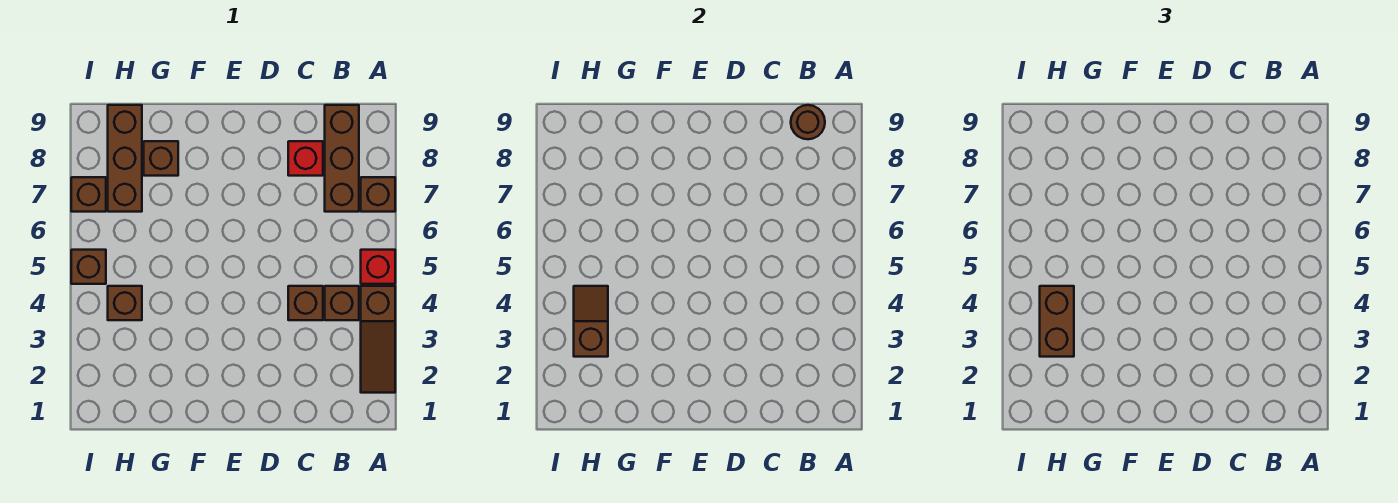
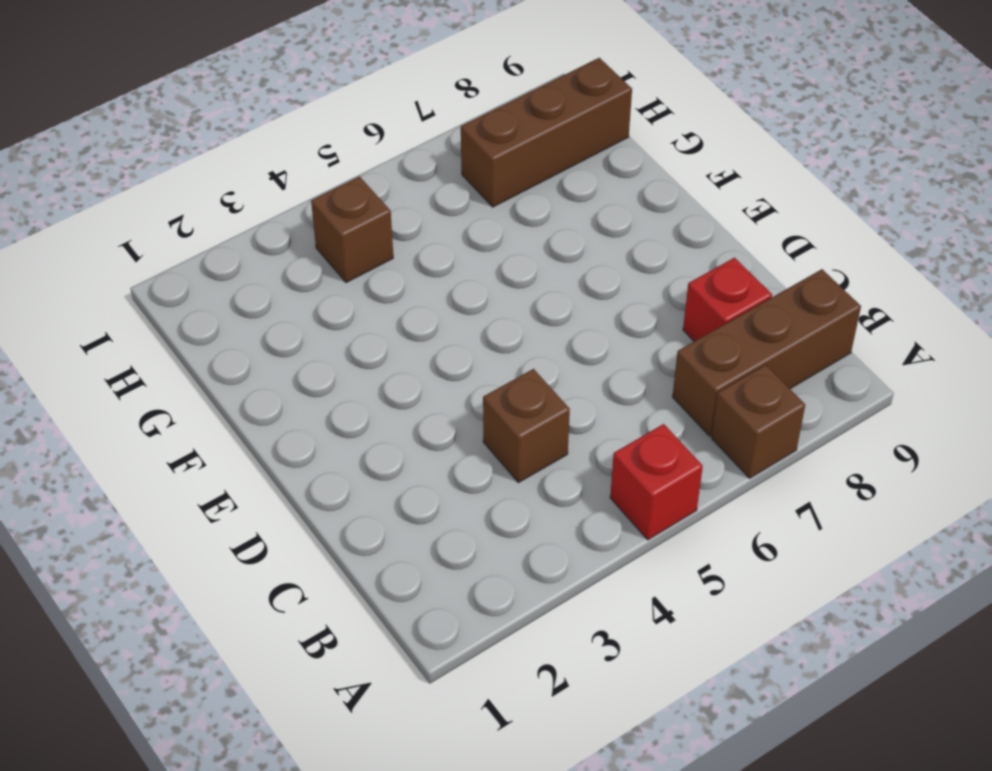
none -> brown 1x3 slope [361,286,395,393]
none -> brown 1x1 brick [325,286,359,320]
none -> brown 1x1 brick [144,141,178,176]

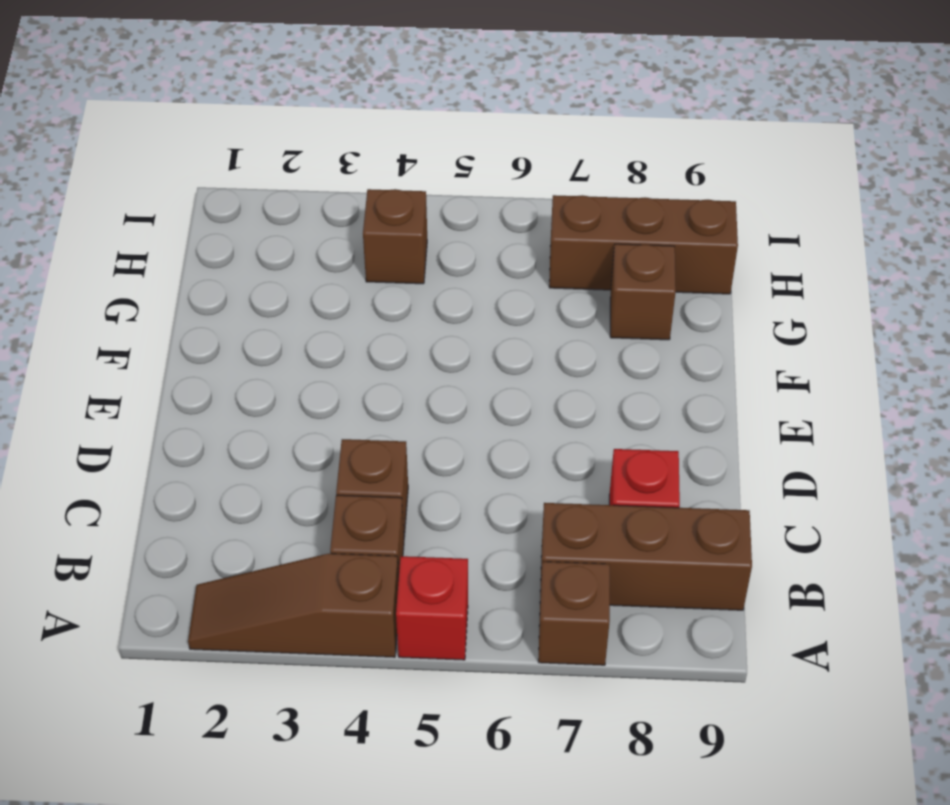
none -> brown 1x1 brick [71,250,106,284]
none -> brown 1x1 brick [71,177,106,212]
none -> brown 1x1 round brick [791,105,825,139]

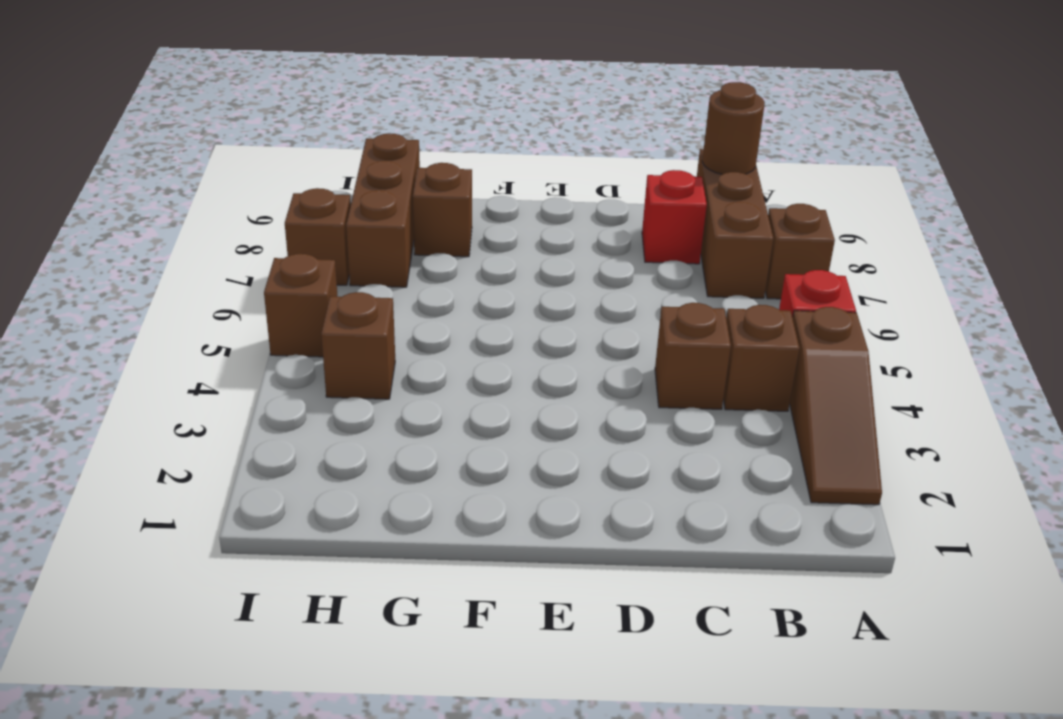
none -> brown 1x2 slope [574,286,608,357]
none -> brown 1x2 brick [1040,286,1074,357]

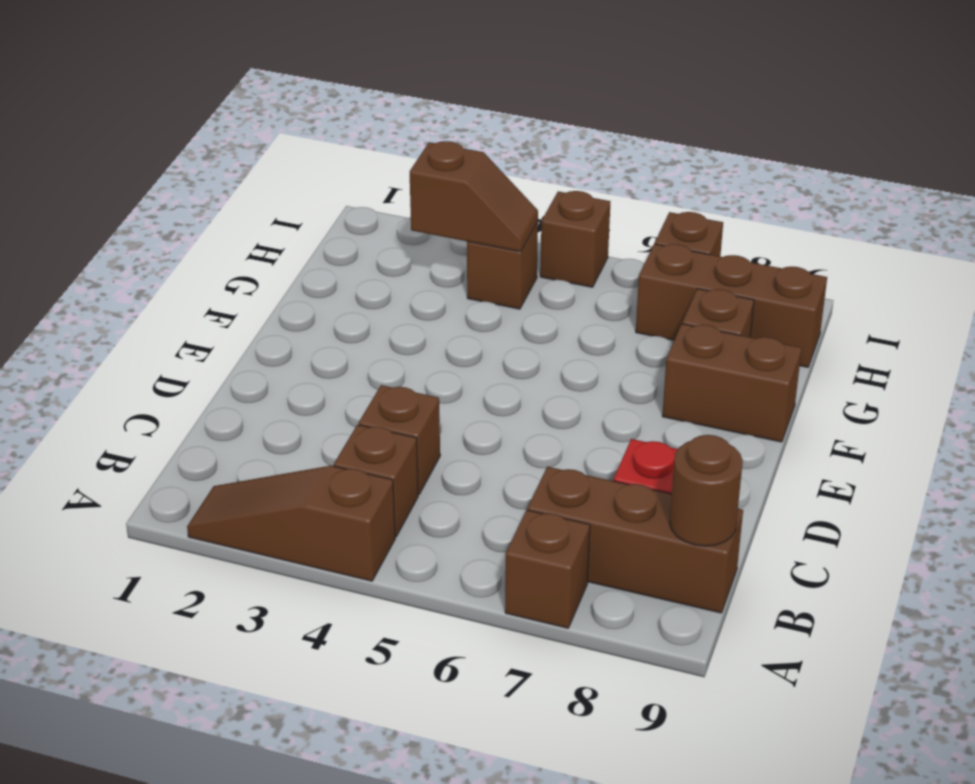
brown 1x2 brick [662,324,802,442] -> brown 1x2 brick moved to [1040,286,1074,357]
none -> red 1x1 brick [361,250,395,284]

